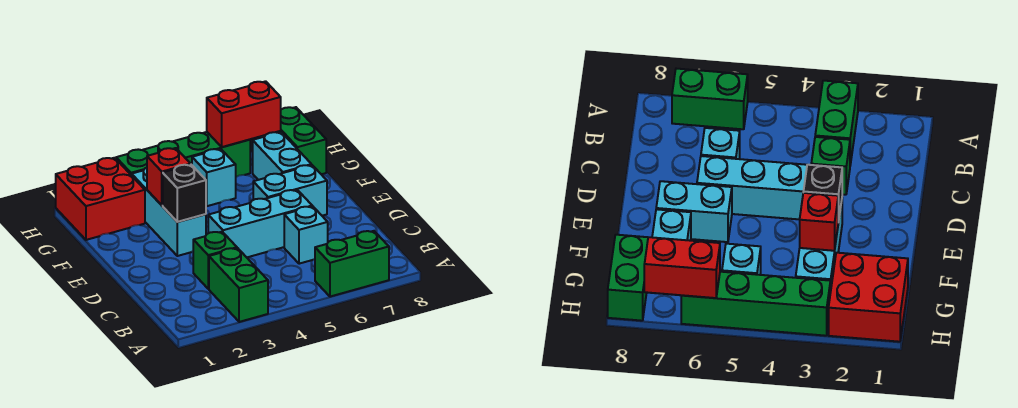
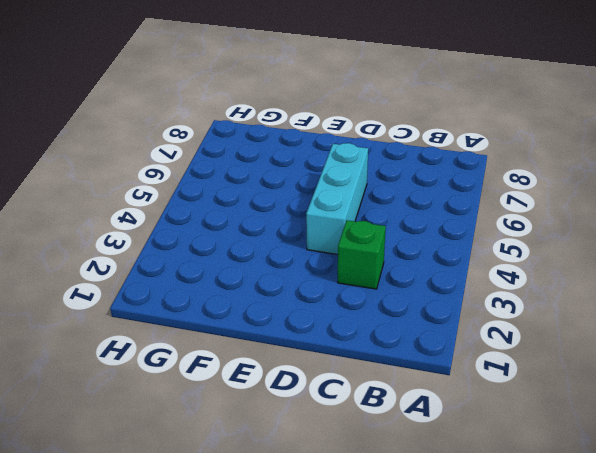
none -> green 1x2 brick [209,248,268,322]
none -> green 1x2 brick [315,231,389,297]
none -> cyan 1x1 brick [284,206,328,264]

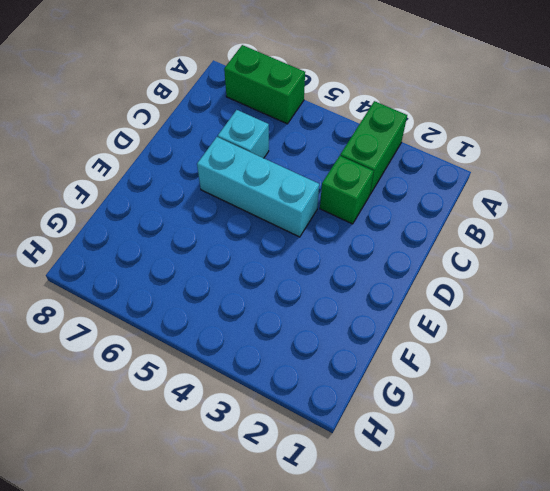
none -> cyan 1x3 brick [132,168,206,256]
none -> cyan 1x2 brick [253,165,327,216]
none -> cyan 1x2 brick [253,132,311,180]

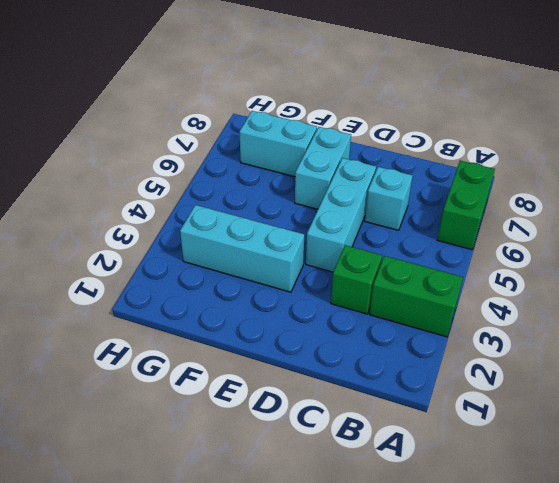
none -> red 2x2 brick [56,158,145,240]
none -> cyan 1x1 brick [192,149,236,206]
none -> green 1x2 brick [276,107,326,174]

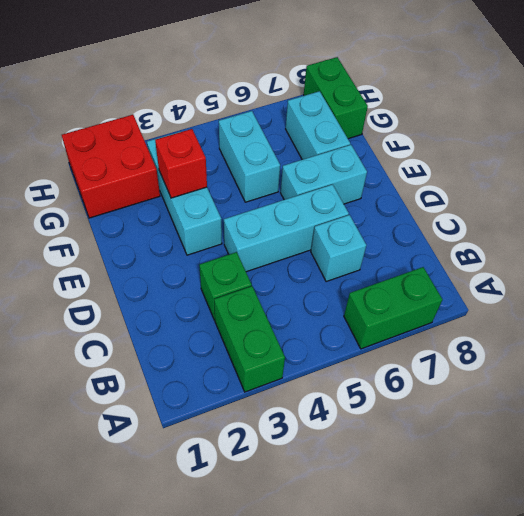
cyan 1x2 brick [219,111,280,202] -> cyan 1x1 brick [192,149,236,206]
none -> green 1x4 brick [116,132,250,177]
none -> black 1x1 brick [163,165,206,222]
none -> red 1x2 brick [207,81,281,147]

